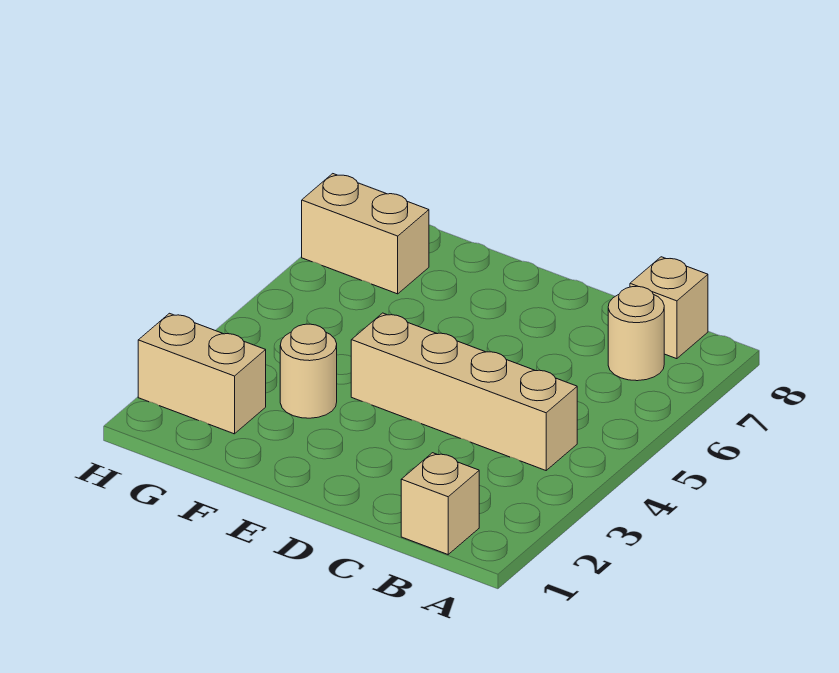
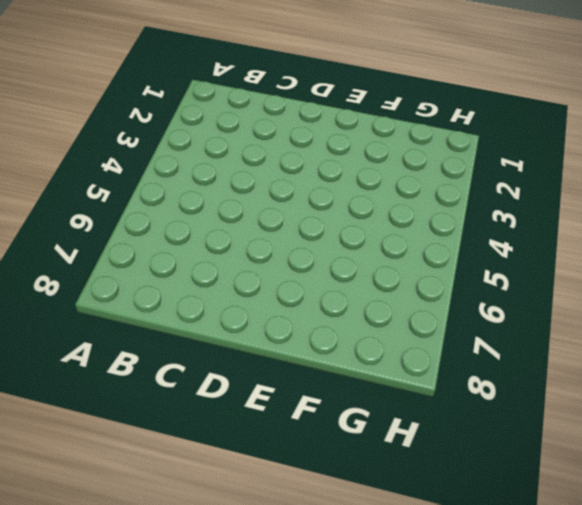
none -> tan 1x1 brick [401,453,479,554]
none -> tan 1x4 brick [351,313,577,470]

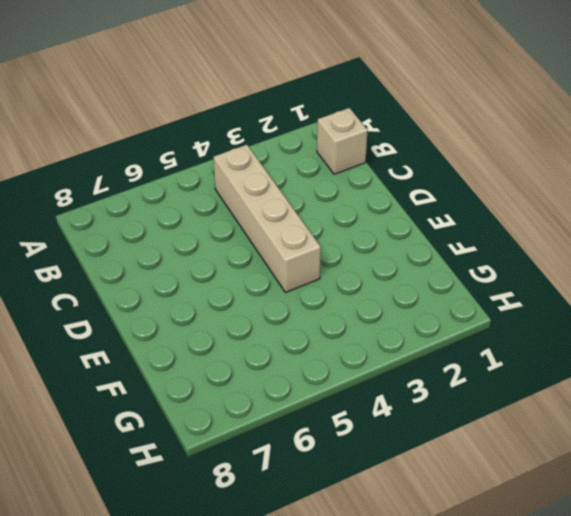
none -> tan 1x1 round brick [608,286,664,381]
none -> tan 1x1 brick [630,257,708,359]

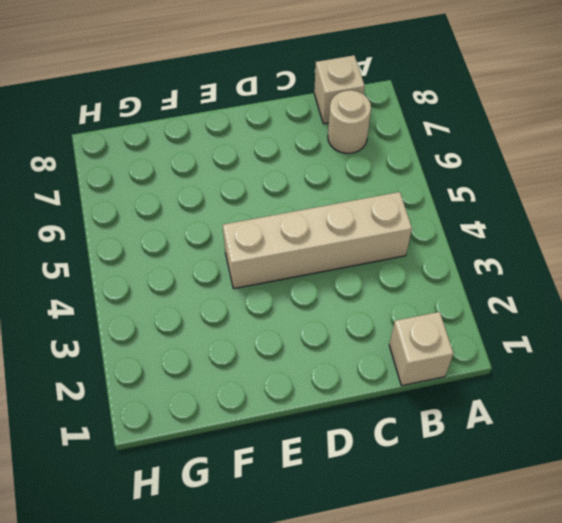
none -> tan 1x1 round brick [280,324,337,418]
none -> tan 1x2 brick [138,313,266,434]

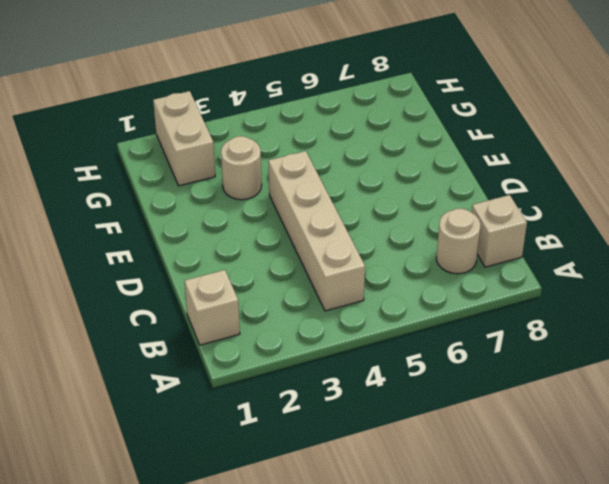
none -> tan 1x2 brick [302,174,429,294]

